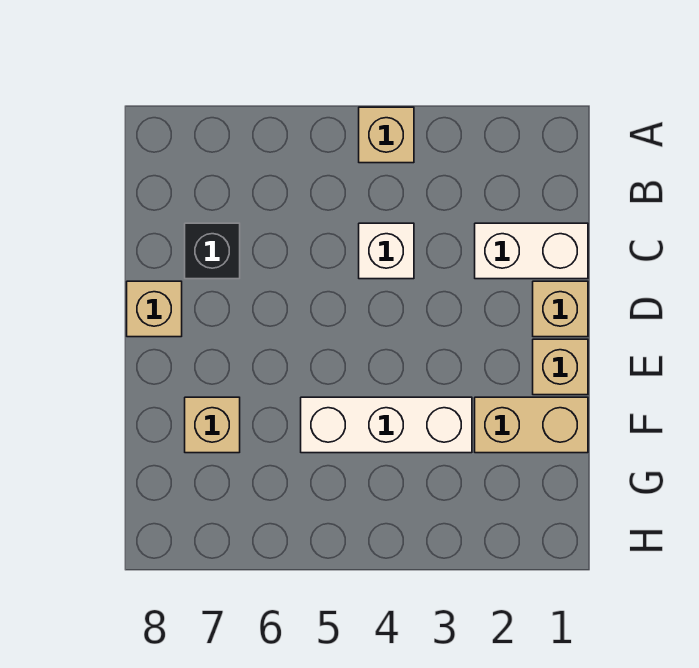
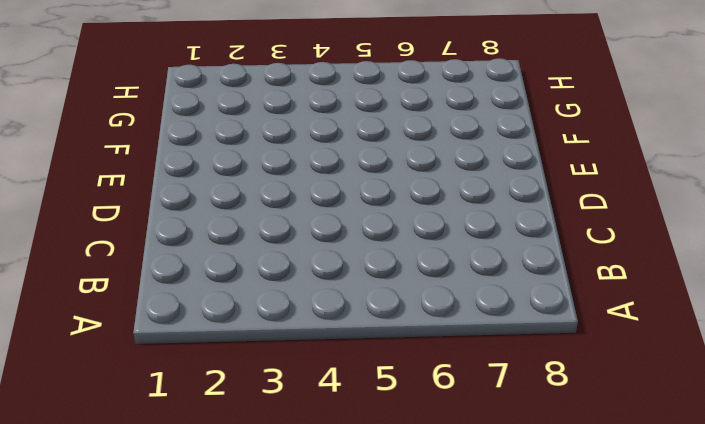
none -> tan 1x1 brick [359,107,414,163]
none -> white 1x2 brick [475,223,588,279]

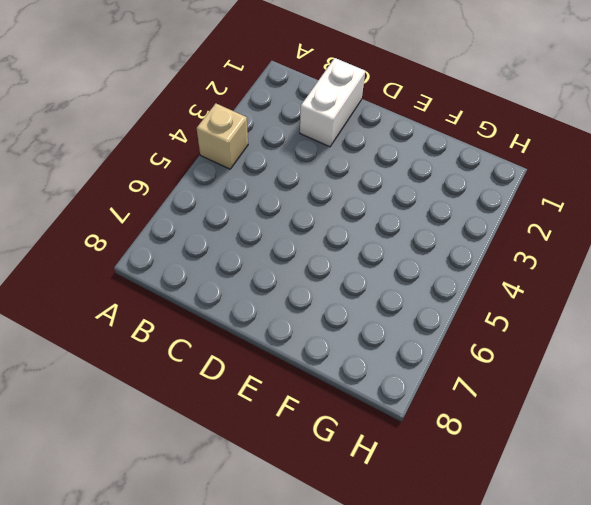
none -> white 1x1 brick [359,223,414,279]
none -> black 1x1 brick [185,223,240,279]

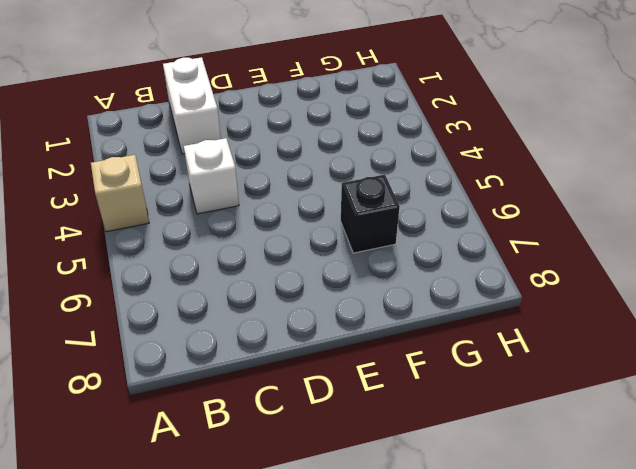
black 1x1 brick [341,175,400,253] -> black 1x1 brick moved to [185,223,240,279]
none -> tan 1x1 brick [533,281,588,337]
none -> tan 1x1 brick [127,281,182,337]

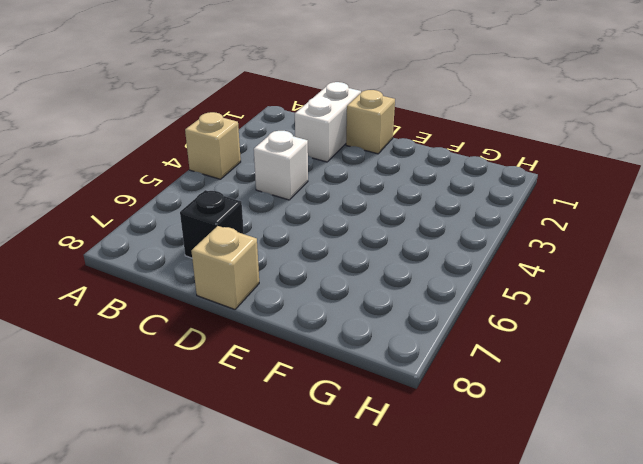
none -> tan 1x1 brick [533,339,588,395]
none -> tan 1x2 brick [475,397,588,453]

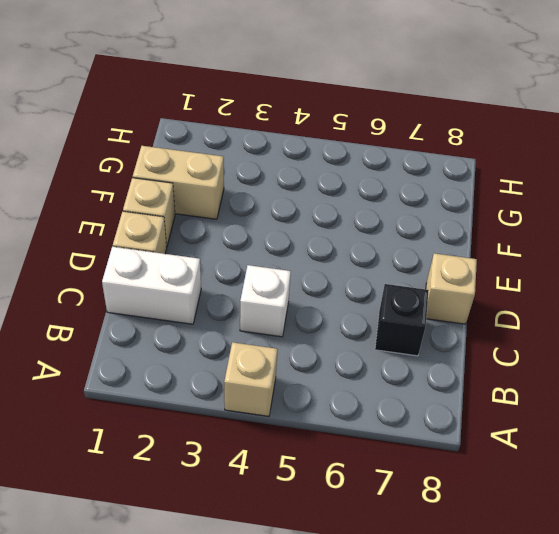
none -> white 1x3 brick [301,397,472,453]
none -> tan 1x1 brick [185,397,240,453]

